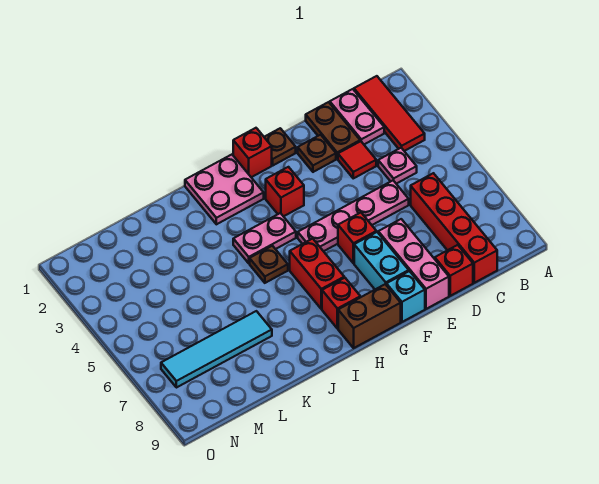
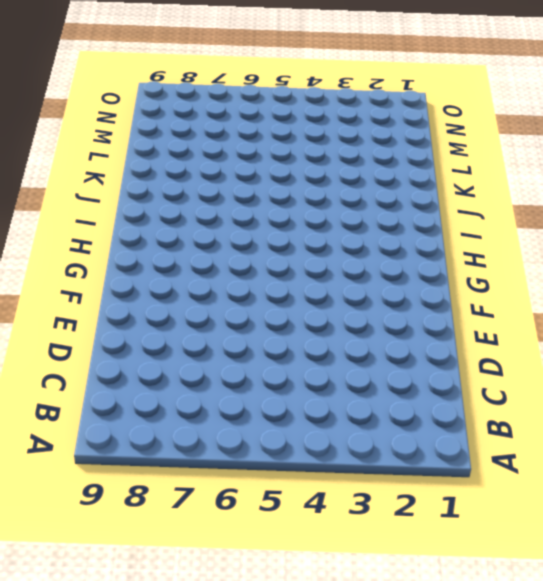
none -> red 1x3 tile [354,76,425,151]
none -> pink 1x2 plate [330,89,384,144]
none -> pink 1x1 plate [378,148,417,184]

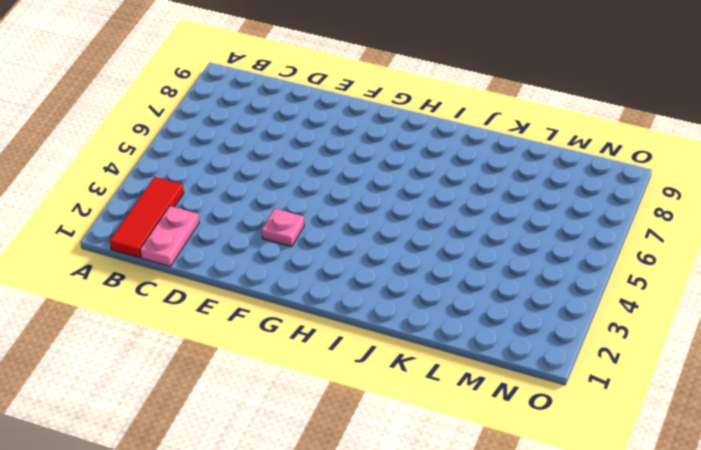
pink 1x1 plate [262,209,304,247] -> pink 1x1 plate moved to [378,148,417,184]
none -> red 1x4 brick [411,173,497,283]
none -> brown 1x2 plate [306,102,360,159]
none -> red 1x1 tile [338,141,376,178]

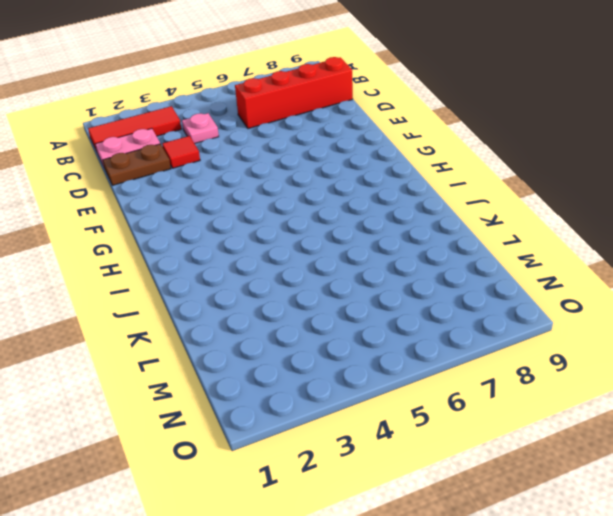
none -> pink 1x4 plate [298,181,409,251]
none -> red 1x1 brick [435,245,473,296]
none -> brown 1x1 plate [298,135,336,172]

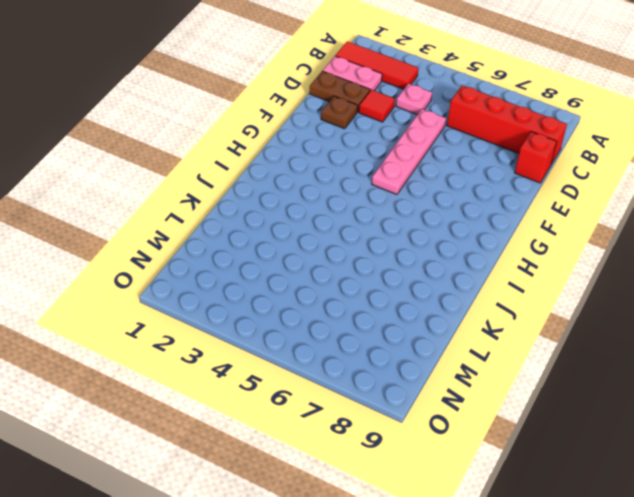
none -> pink 1x3 brick [378,219,449,309]
none -> brown 1x1 plate [264,128,296,165]
none -> red 1x1 brick [338,213,376,263]

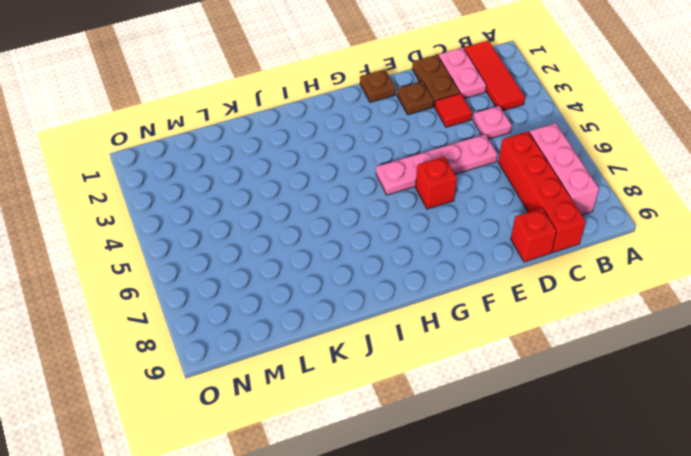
pink 1x3 brick [530,123,599,215] -> pink 1x3 brick moved to [378,219,449,309]
none -> cyan 1x2 brick [354,232,409,289]
none -> cyan 1x1 brick [387,271,425,322]
none -> red 1x1 brick [233,128,272,177]

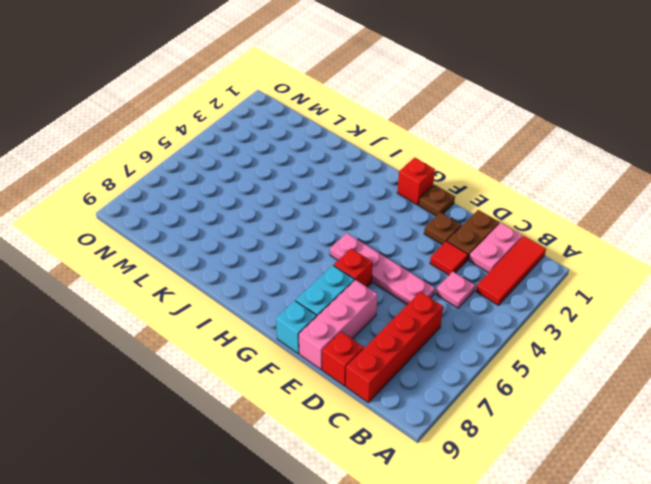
none -> red 1x1 brick [266,167,304,216]
none -> brown 1x2 brick [338,284,401,348]
none -> pink 2x2 plate [185,155,264,224]

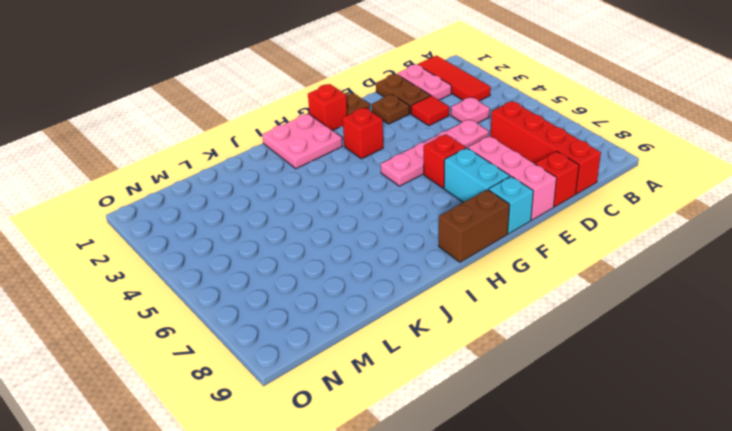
none -> pink 1x2 plate [233,213,296,263]
none -> red 1x2 brick [290,239,344,309]
none -> red 1x1 brick [322,278,360,329]

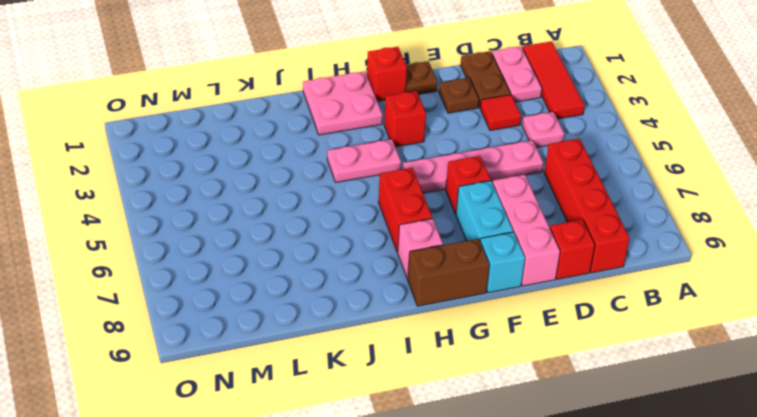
pink 1x1 brick [398,219,443,279] -> red 1x1 brick [322,278,360,329]
none -> brown 1x1 plate [250,246,288,283]
none -> cyan 1x4 tile [161,311,272,388]

